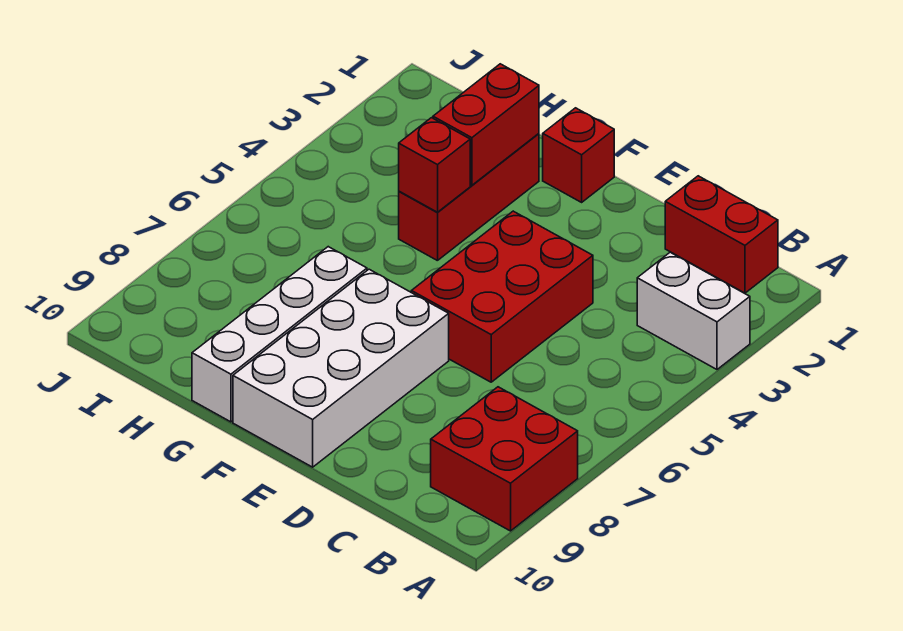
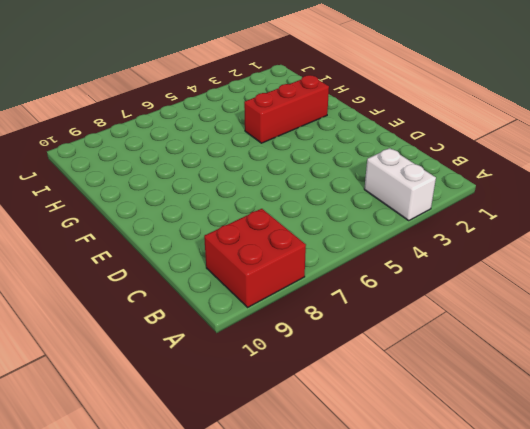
none -> red 1x2 brick [665,176,778,293]
none -> red 2x3 brick [411,211,593,382]

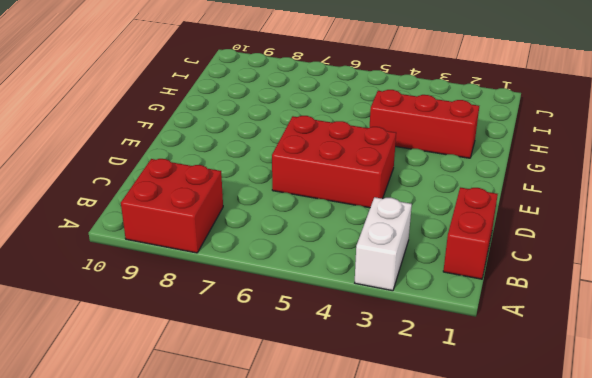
none -> white 2x4 brick [233,269,449,467]
none -> red 1x1 brick [543,108,614,202]

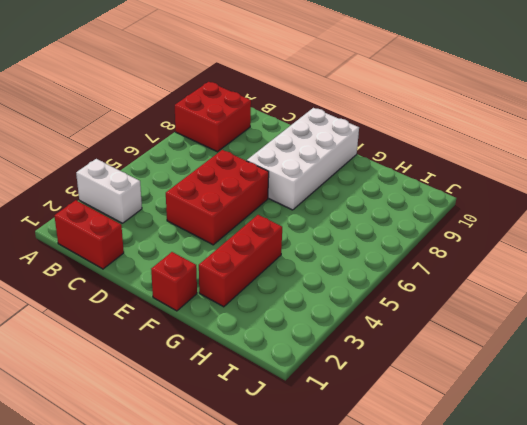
none -> white 1x4 brick [192,247,367,422]
none -> red 1x2 brick [433,64,539,185]

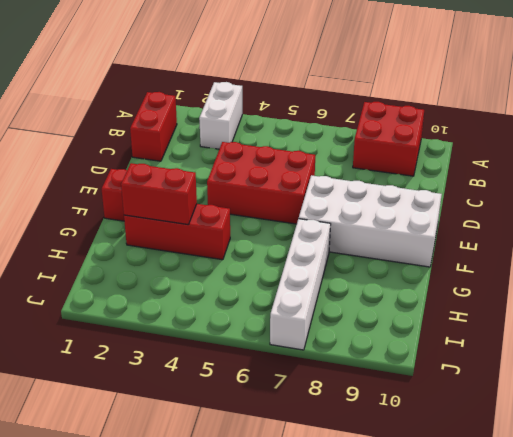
white 1x4 brick [270,219,331,350] -> white 1x4 brick turned to [192,247,367,422]
none -> red 1x1 brick [399,118,470,212]

